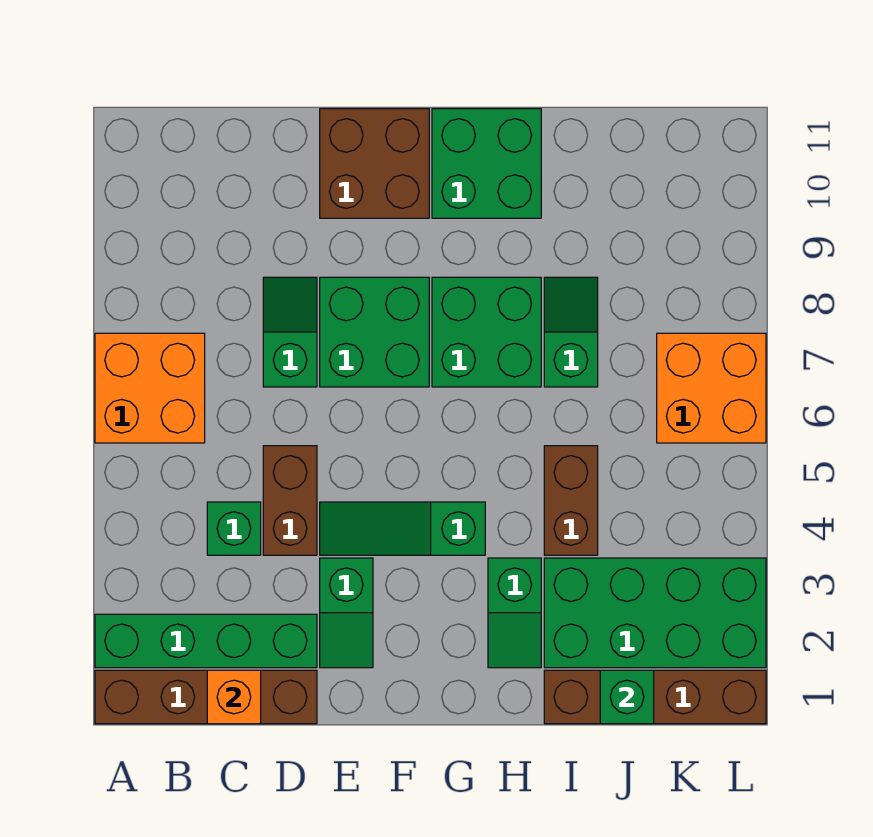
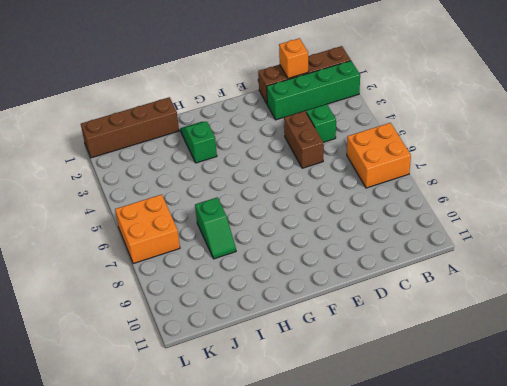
none -> green 1x2 slope [263,277,317,387]
none -> green 1x2 slope [320,558,373,668]
none -> green 1x3 slope [320,502,485,555]

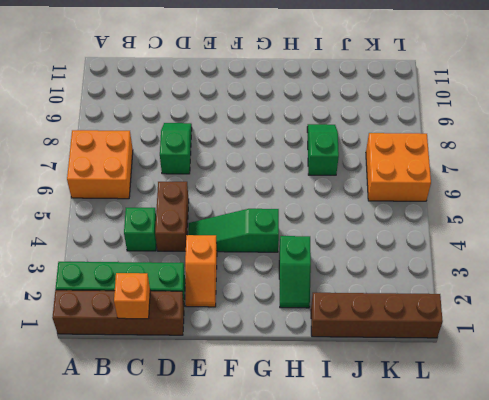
orange 1x2 slope [185,235,217,307] -> green 1x2 slope [320,558,373,668]
none -> green 2x2 brick [320,277,429,387]
none -> brown 2x2 brick [320,109,429,218]
none -> green 2x2 brick [432,277,541,387]

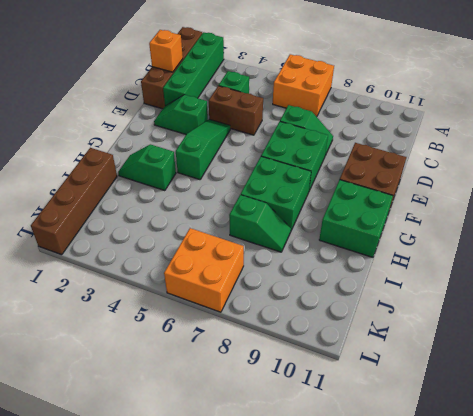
none -> green 2x4 brick [544,558,766,668]
none -> brown 1x2 brick [544,446,598,555]
none -> green 1x1 brick [600,670,654,724]

